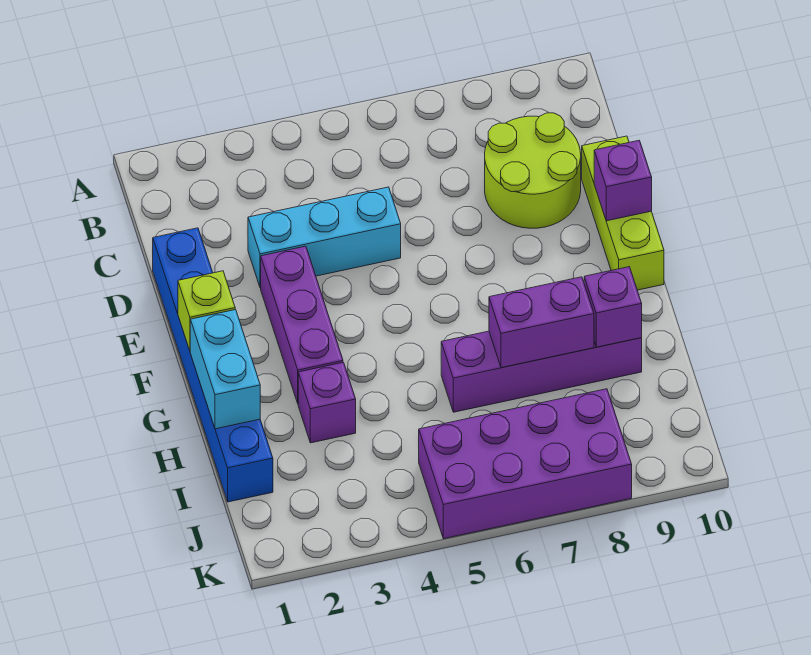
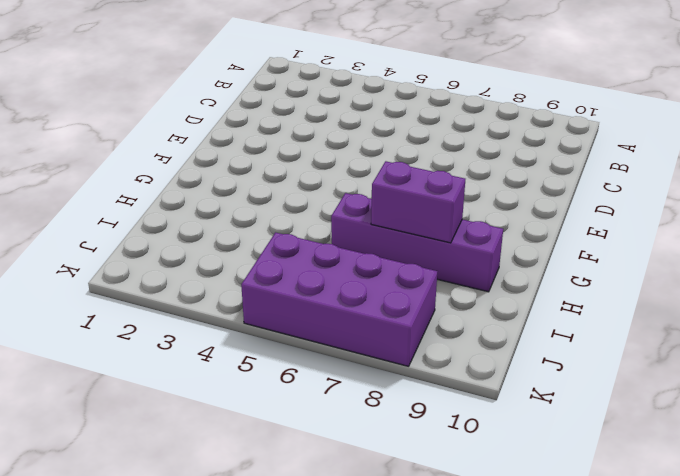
none -> lime 2x2 round brick [485,113,581,228]
none -> blue 1x6 brick [153,228,273,502]
none -> cyan 1x3 brick [248,187,401,288]

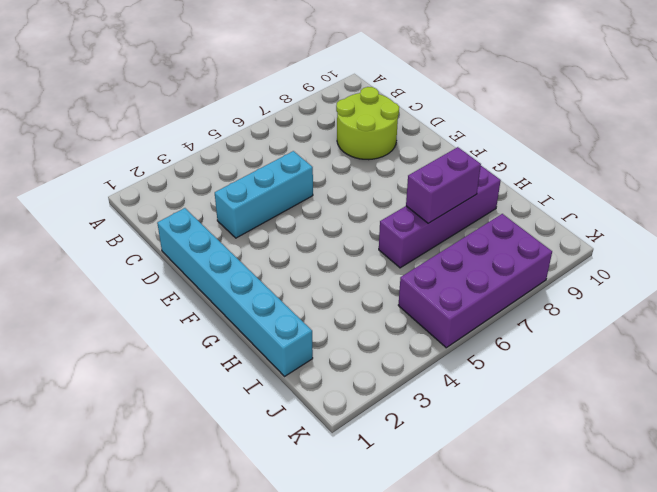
cyan 1x6 brick [157,208,313,376] -> blue 1x6 brick [153,228,273,502]
none -> lime 1x3 brick [582,136,664,290]
none -> purple 1x3 brick [261,246,343,403]
none -> purple 1x1 brick [298,362,356,443]

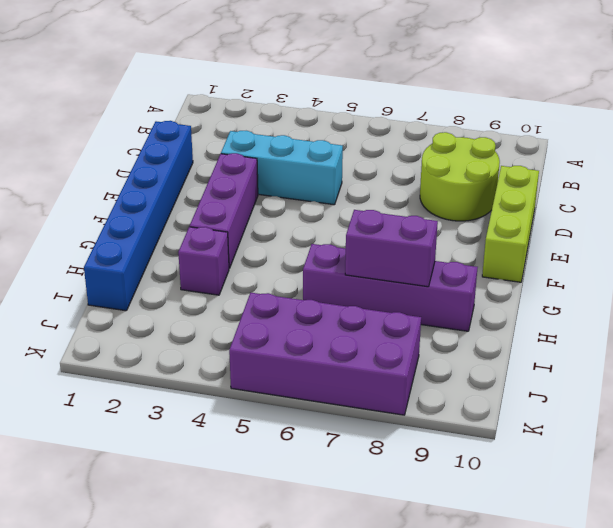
none -> purple 1x1 brick [594,141,652,221]
none -> lime 1x1 brick [178,271,235,351]
none -> cyan 1x2 brick [190,310,260,429]

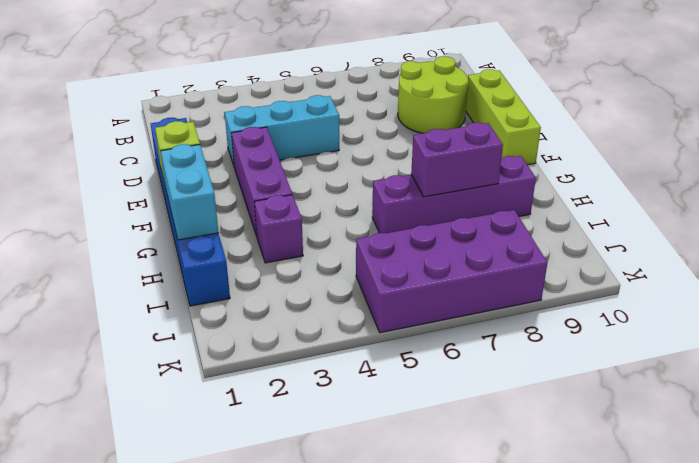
none -> purple 1x1 brick [594,141,652,221]
none -> purple 1x1 brick [584,267,642,347]

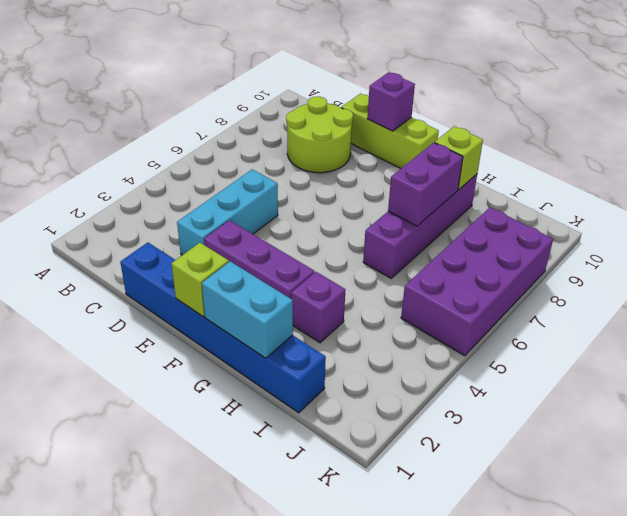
lime 1x1 brick [435,126,483,190] -> purple 1x1 brick [584,267,642,347]

